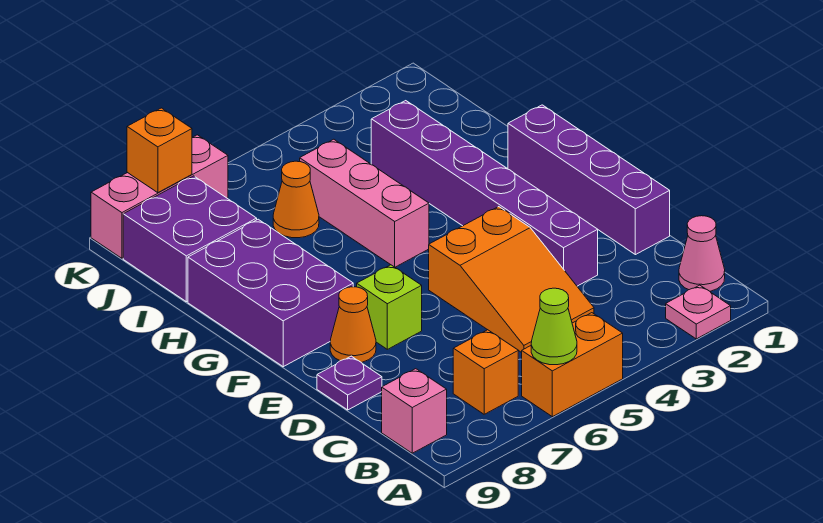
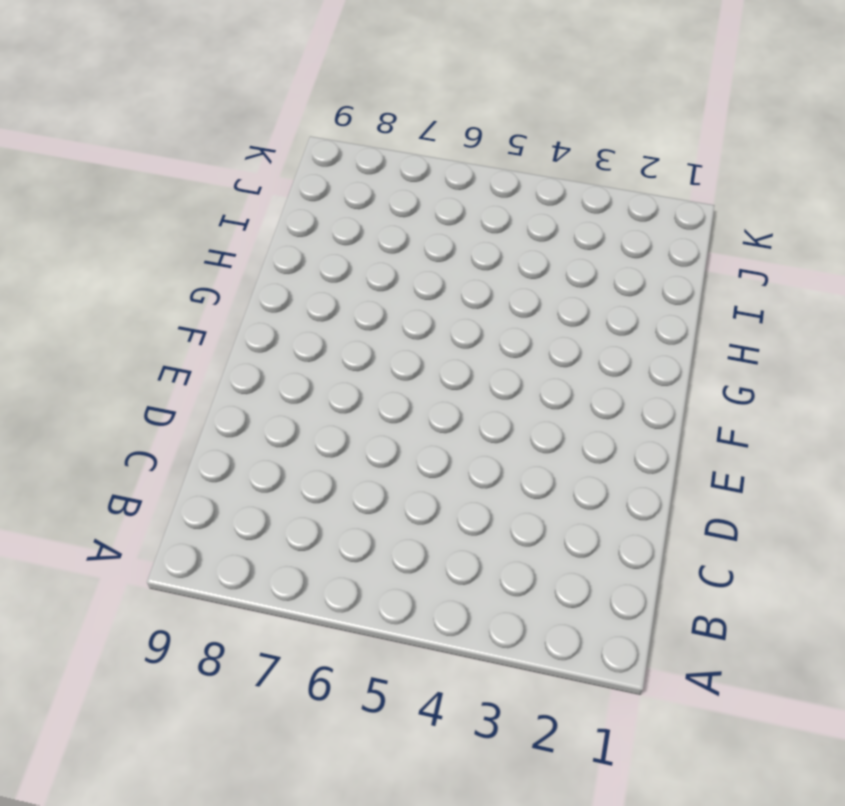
none -> pink 1x1 plate [666,285,731,339]
none -> orange 1x2 brick [522,313,623,417]
none -> pink 1x1 cone [679,216,725,291]

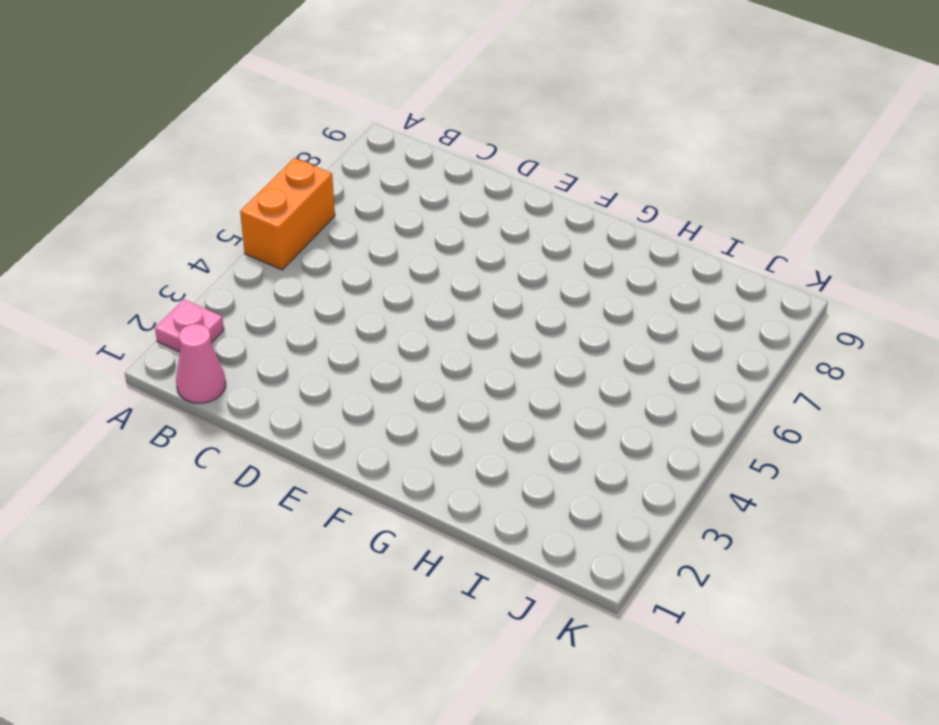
none -> orange 1x1 brick [453,330,518,414]
none -> pink 1x1 brick [382,369,447,453]
none -> orange 2x3 slope [429,207,594,353]

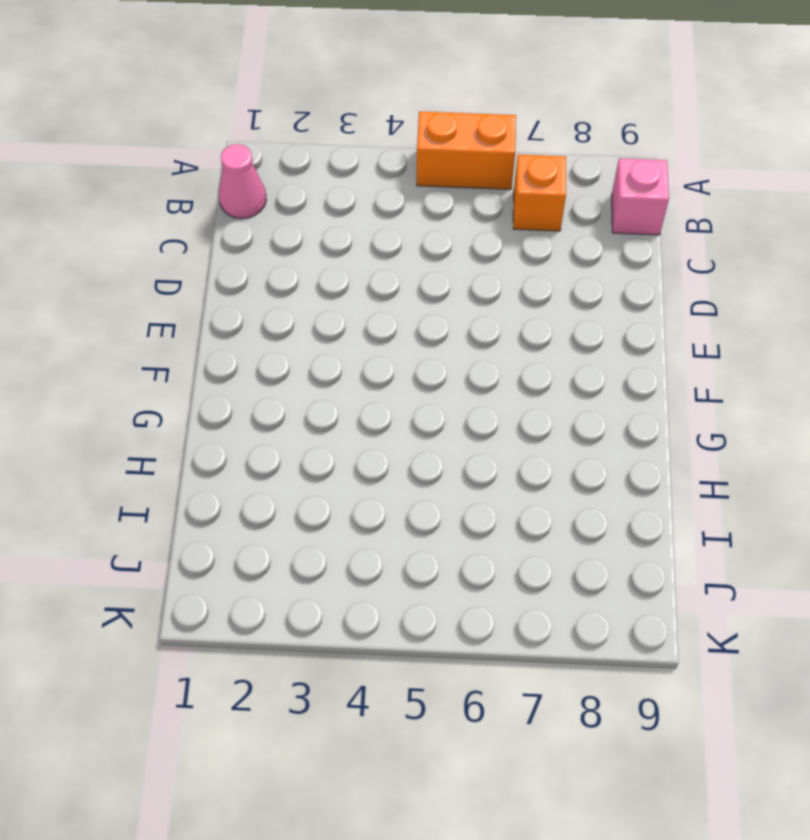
none -> pink 1x1 plate [666,285,731,339]
none -> orange 2x3 slope [429,207,594,353]
none -> purple 1x4 brick [508,105,670,255]

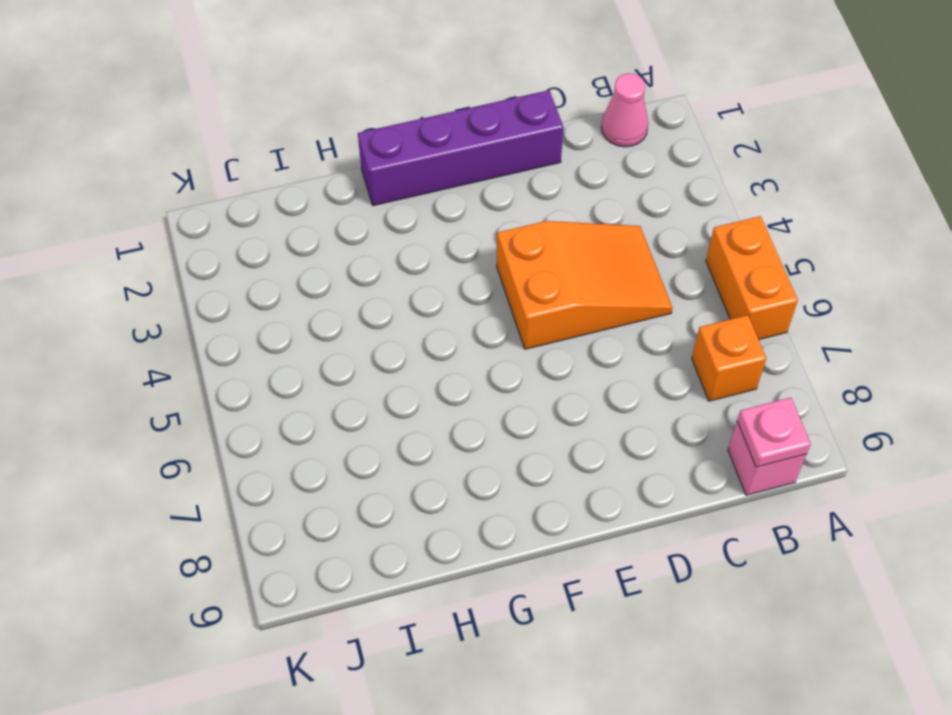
pink 1x1 plate [737,398,811,467] -> pink 1x1 plate moved to [666,285,731,339]
none -> purple 1x6 brick [371,101,598,286]
none -> purple 1x1 plate [317,356,382,410]
none -> lime 1x1 brick [357,265,422,349]

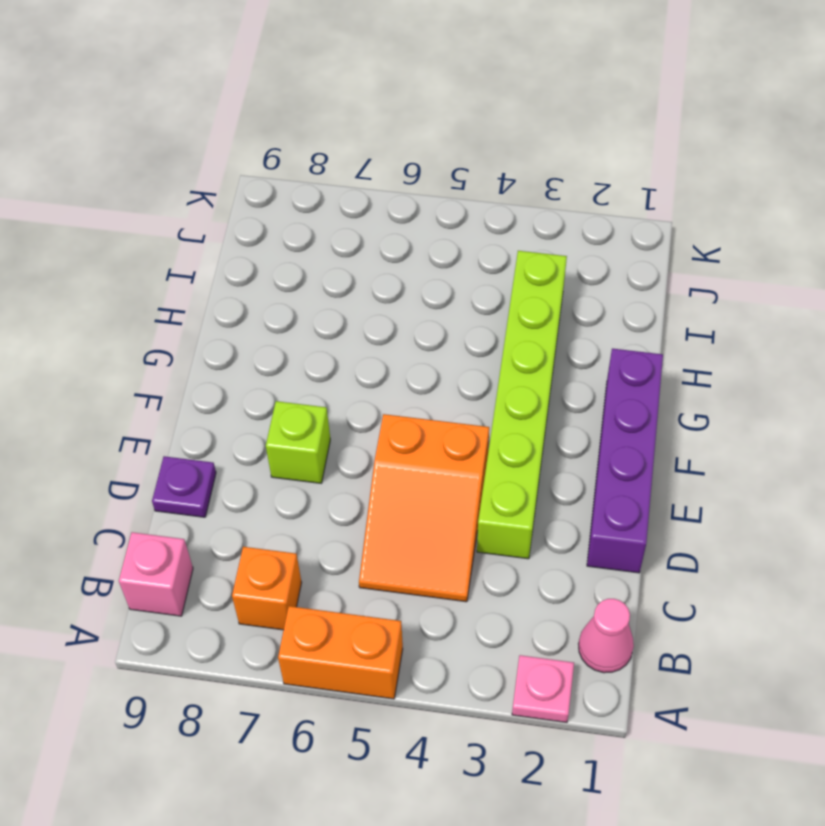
lime 1x6 brick [477,251,567,559] -> purple 1x6 brick [371,101,598,286]
none -> orange 1x1 cone [330,287,376,362]
none -> purple 2x3 brick [188,219,353,367]
none -> pink 1x3 brick [300,139,429,267]

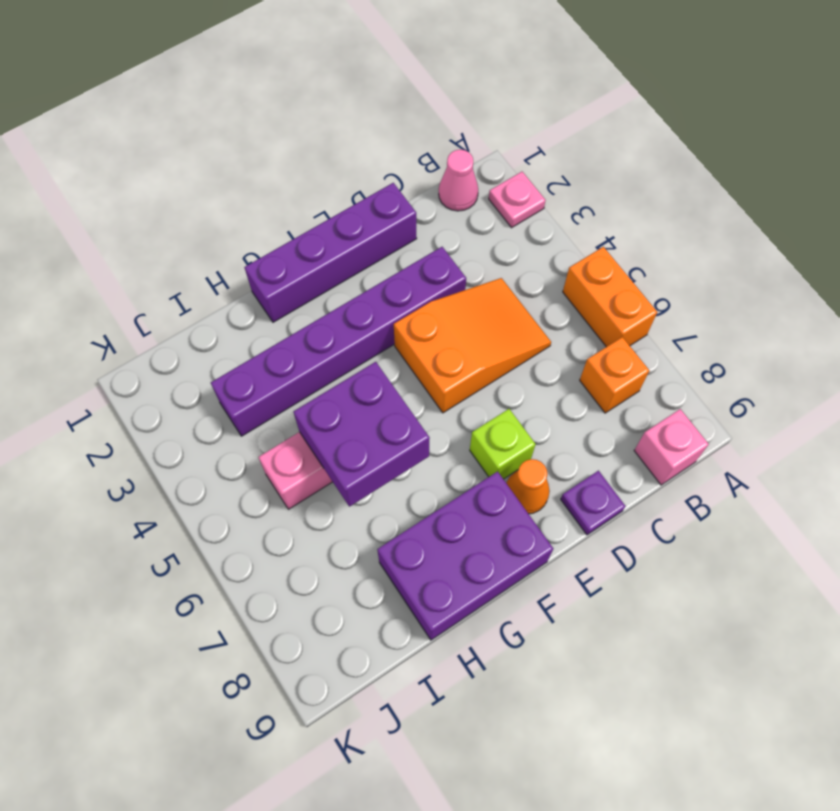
purple 2x2 brick [293,362,430,507] -> purple 2x2 brick moved to [123,176,257,302]
none -> orange 1x1 cone [273,161,319,238]
none -> pink 1x3 brick [91,135,228,258]
none -> lime 1x1 cone [531,288,577,365]

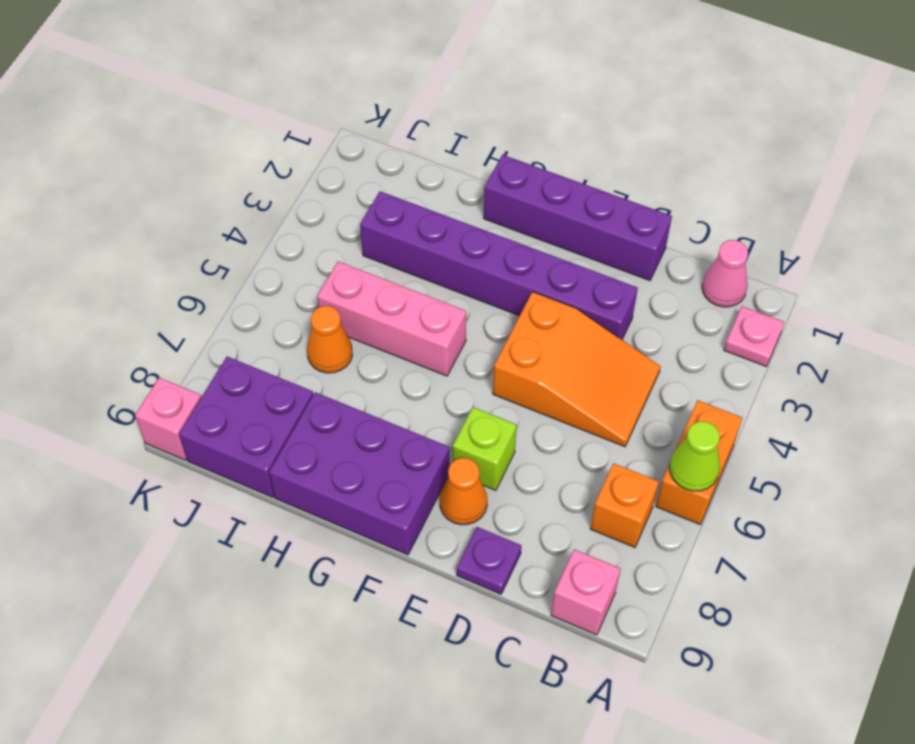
pink 1x1 brick [135,378,201,460] -> pink 1x3 brick [91,135,228,258]
none -> orange 1x1 brick [127,108,192,193]

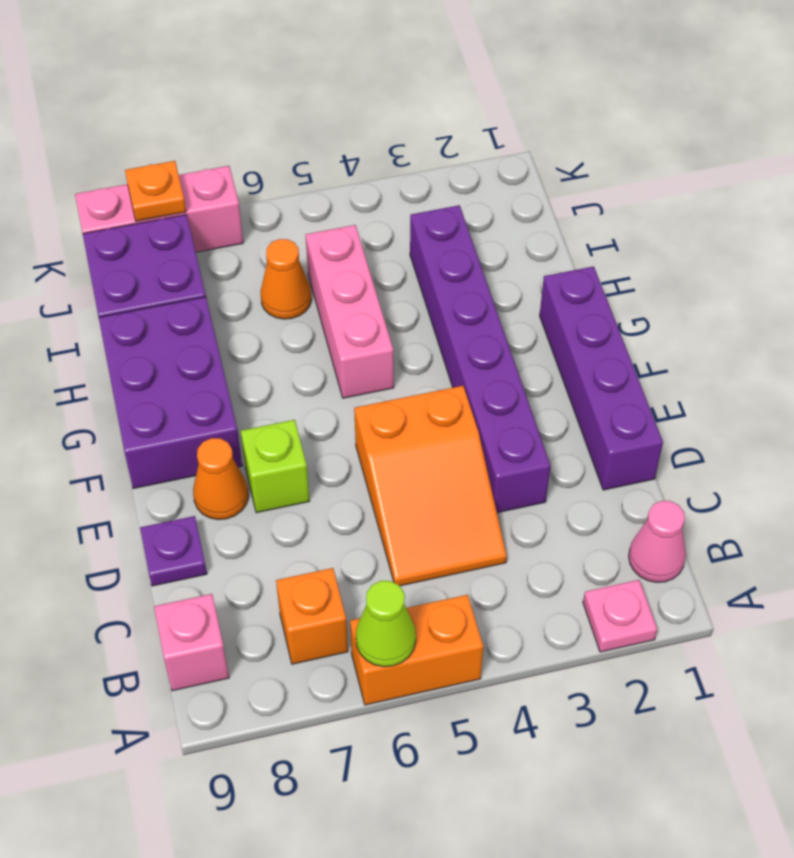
orange 1x1 plate [125,161,186,221] -> orange 1x1 brick [127,108,192,193]

